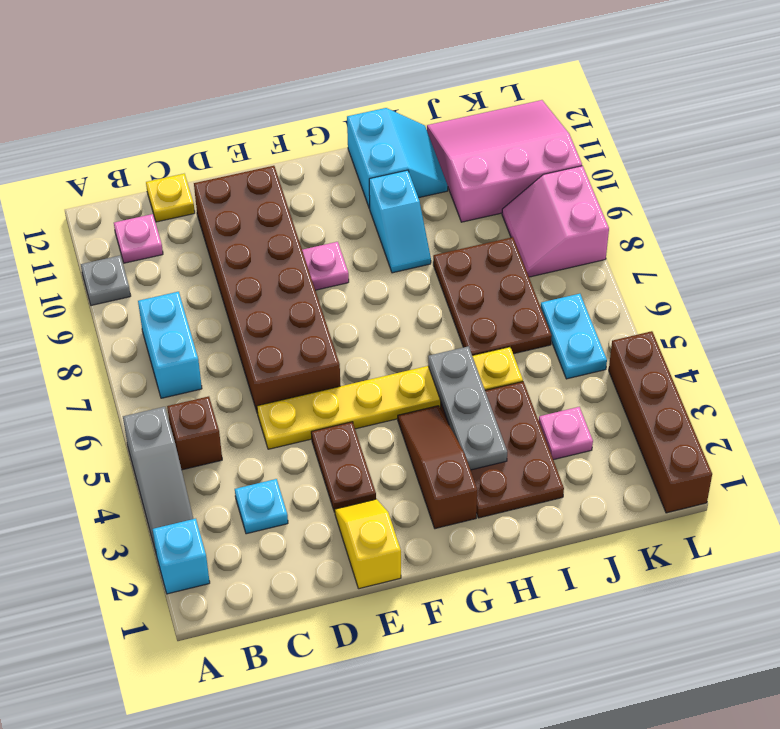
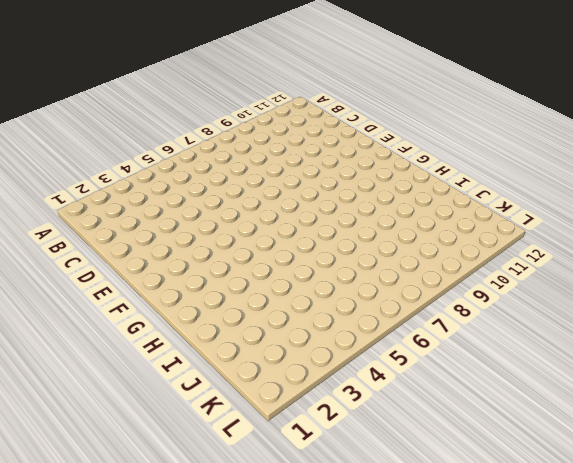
none -> cyan 1x1 brick [153,519,210,594]
none -> grey 1x3 slope [123,407,193,552]
none -> grey 1x1 plate [81,256,131,305]

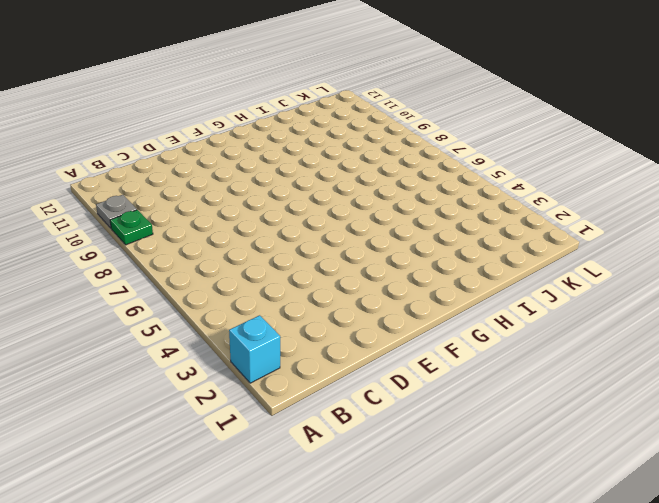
green 1x1 plate [110,210,153,245] -> none
none -> grey 1x3 slope [123,407,193,552]
none -> brown 1x1 brick [167,396,222,470]
none -> cyan 1x2 brick [138,292,202,398]

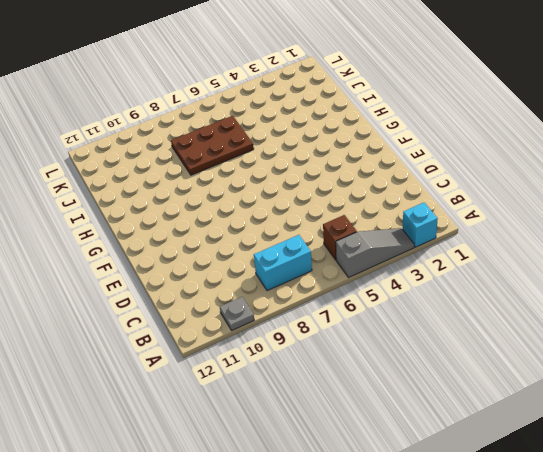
none -> pink 1x1 plate [114,214,163,263]
none -> cyan 1x1 plate [235,479,288,534]
none -> yellow 1x1 plate [146,174,195,222]

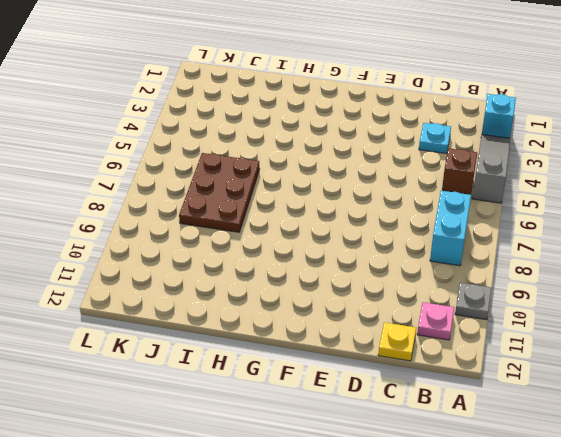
none -> yellow 1x6 plate [257,347,523,449]
none -> brown 2x6 brick [194,166,340,413]
none -> yellow 1x2 slope [335,499,401,589]

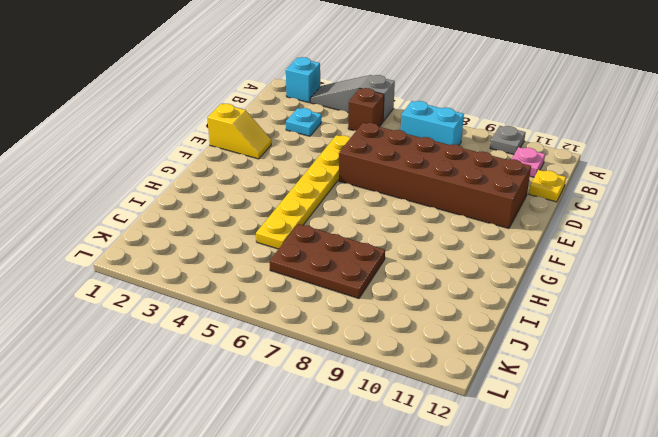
none -> brown 1x2 plate [311,422,376,512]
none -> pink 1x1 plate [302,242,349,290]
none -> brown 1x3 slope [398,406,477,529]

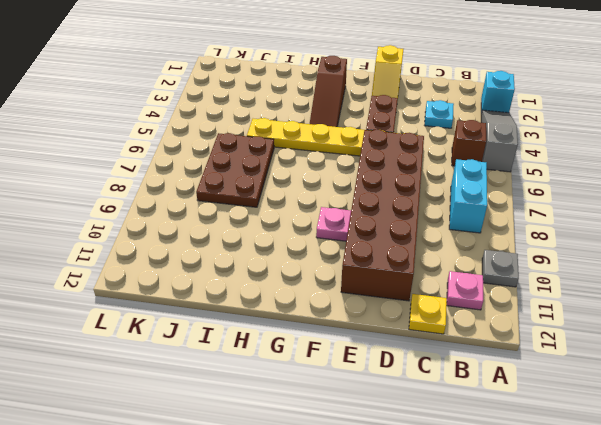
none -> brown 2x3 plate [440,382,564,518]
none -> cyan 1x2 slope [369,170,431,273]
none -> cyan 2x2 slope [347,108,448,208]

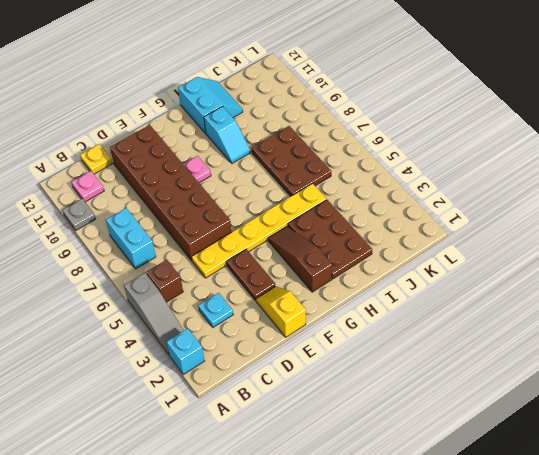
none -> pink 1x1 plate [539,407,593,460]
none -> pink 3x3 slope [427,100,582,222]
none -> cyan 1x2 plate [541,294,607,379]

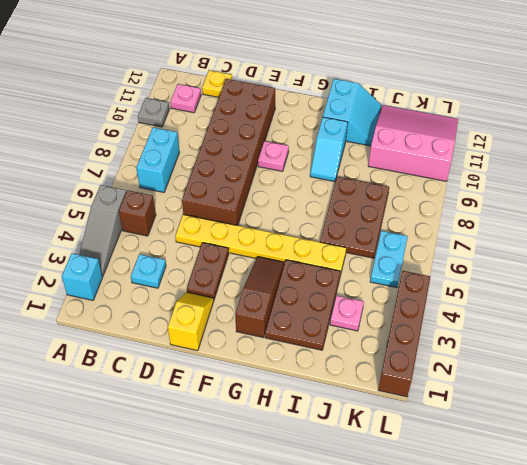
none -> pink 2x2 slope [502,166,609,277]
none -> grey 1x3 plate [428,346,507,470]

